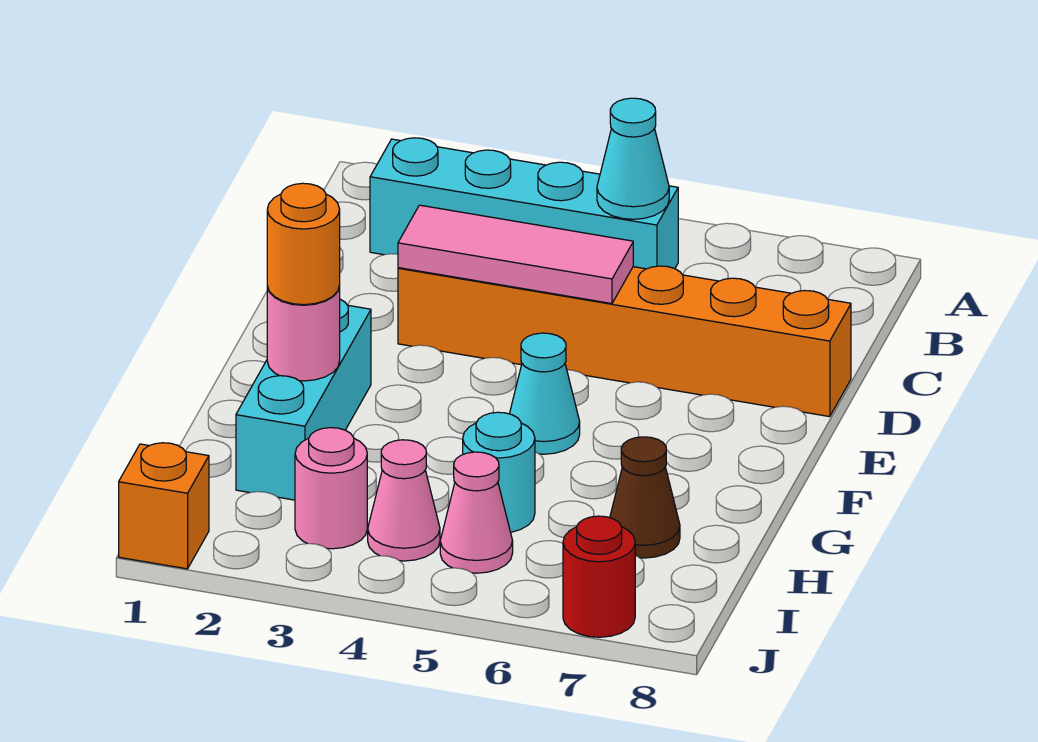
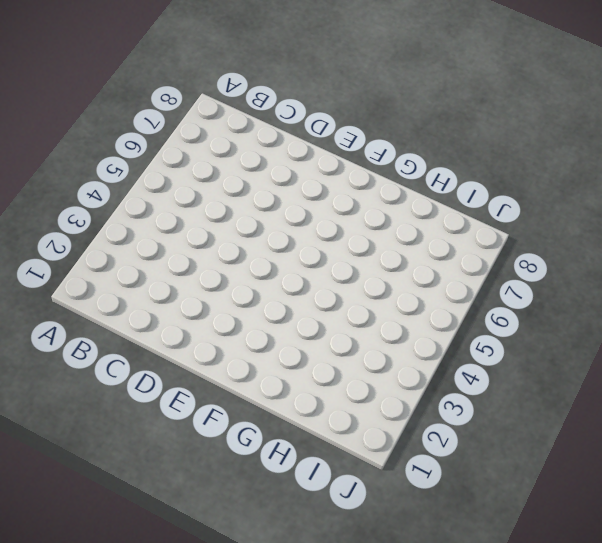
none -> cyan 1x4 brick [370,138,678,269]
none -> orange 1x6 brick [398,266,851,417]
none -> cyan 1x3 brick [236,299,371,500]

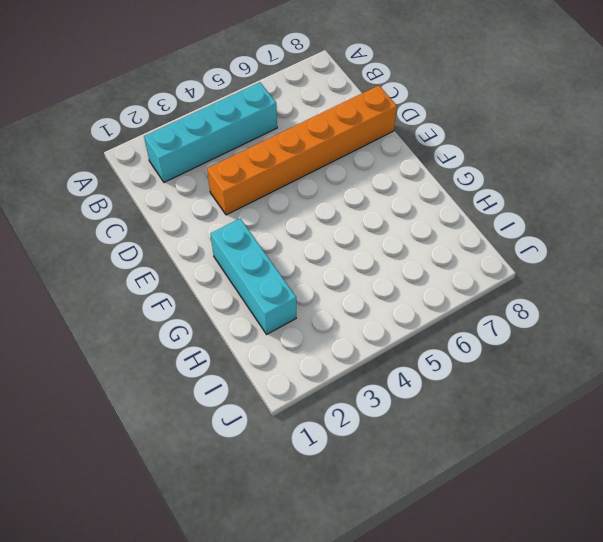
none -> cyan 1x1 cone [510,333,580,454]
none -> cyan 1x1 round brick [463,412,535,532]
none -> brown 1x1 cone [610,437,680,558]

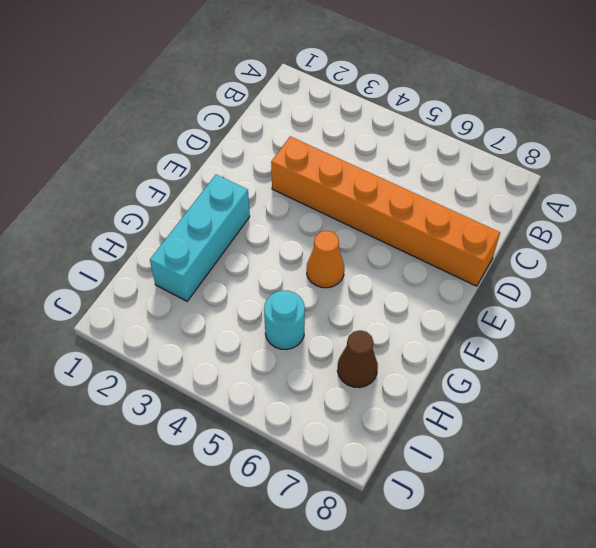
orange 1x1 cone [307,231,344,288] -> cyan 1x1 cone [510,333,580,454]
none -> cyan 1x4 brick [370,138,678,269]
none -> pink 1x1 round brick [295,428,367,549]
none -> pink 1x1 cone [368,440,440,561]

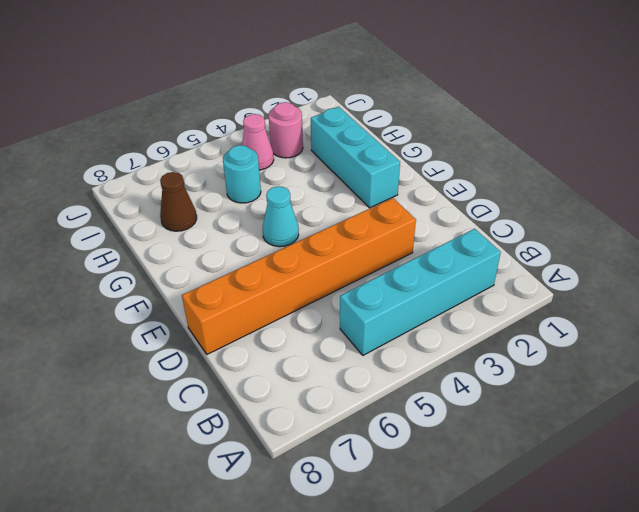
none -> pink 1x1 cone [440,452,513,573]
none -> orange 1x1 brick [119,443,209,569]
none -> red 1x1 round brick [563,516,635,637]

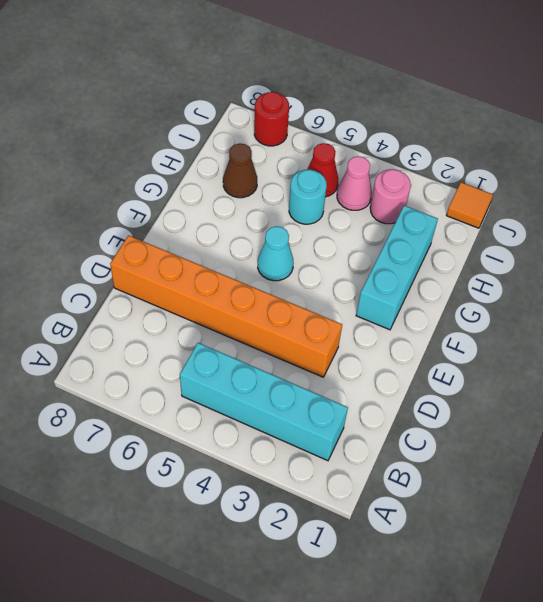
red 1x1 cone [307,143,338,197] -> pink 1x1 cone [440,452,513,573]
orange 1x1 tile [446,182,493,228] -> orange 1x1 brick [119,443,209,569]
none -> cyan 1x1 cone [597,98,669,219]
none -> pink 1x3 tile [398,205,633,304]
none -> pink 1x1 round brick [267,286,340,381]

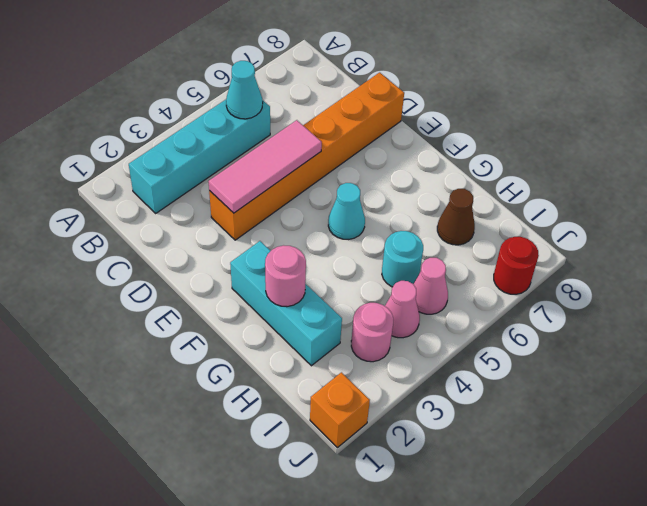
none -> orange 1x1 round brick [267,183,340,305]

